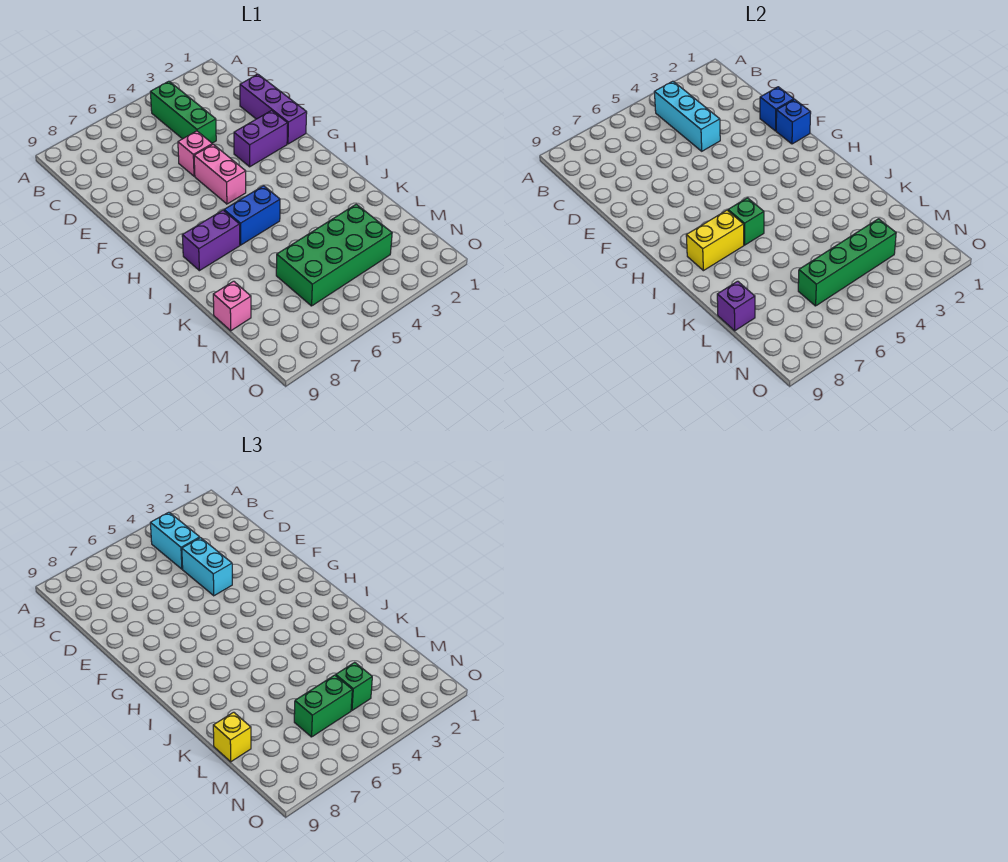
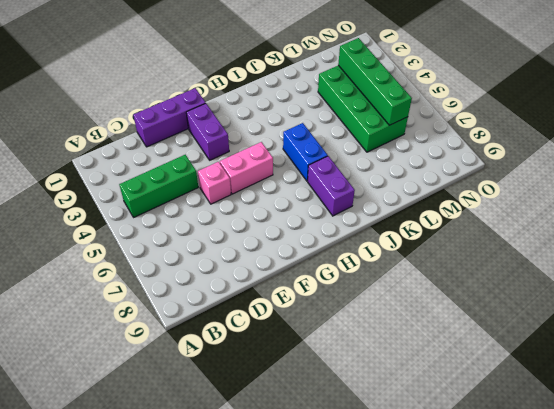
none -> pink 1x1 brick [213,281,251,331]
none -> cyan 1x3 brick [654,81,720,151]
none -> blue 1x1 brick [760,87,794,131]

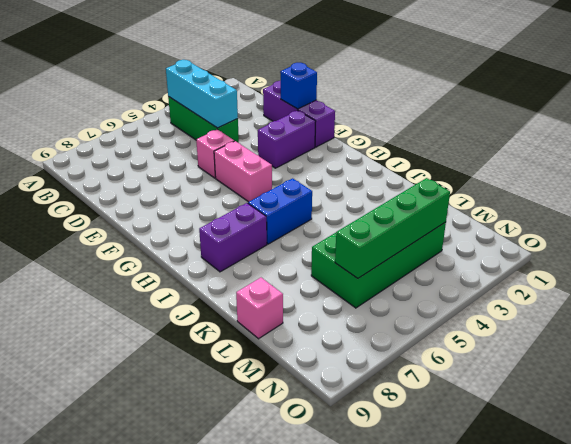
none -> blue 1x1 brick [776,99,811,144]
none -> green 1x1 brick [728,198,764,245]
none -> yellow 1x2 brick [686,210,744,271]

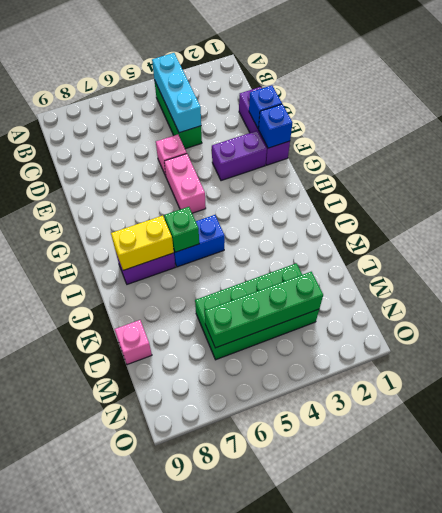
none -> purple 1x1 brick [717,281,755,331]
none -> cyan 1x2 brick [150,512,200,569]
none -> cyan 1x2 brick [182,538,232,596]

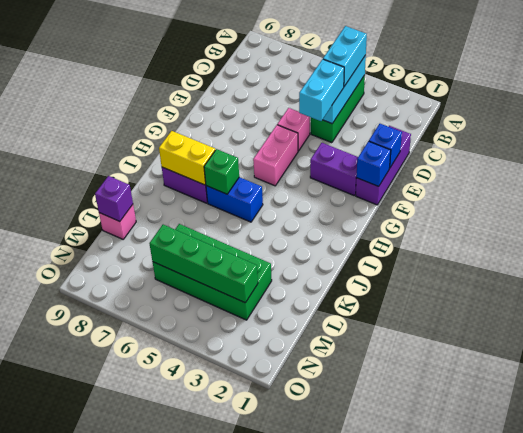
none -> yellow 1x1 brick [213,712,251,762]
none -> green 1x1 brick [336,662,372,710]
none -> green 1x2 brick [294,675,352,737]

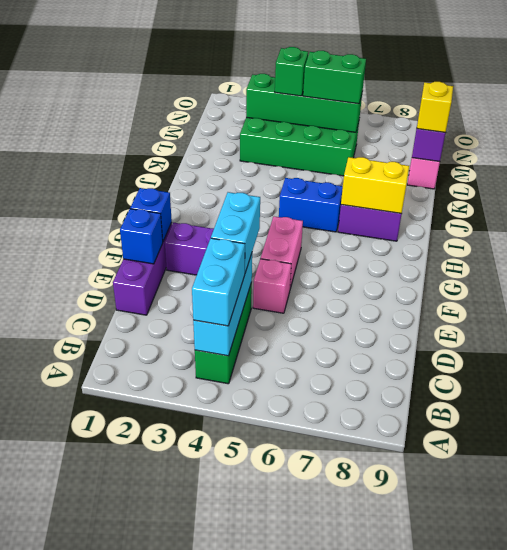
none -> green 1x1 brick [728,198,764,245]

